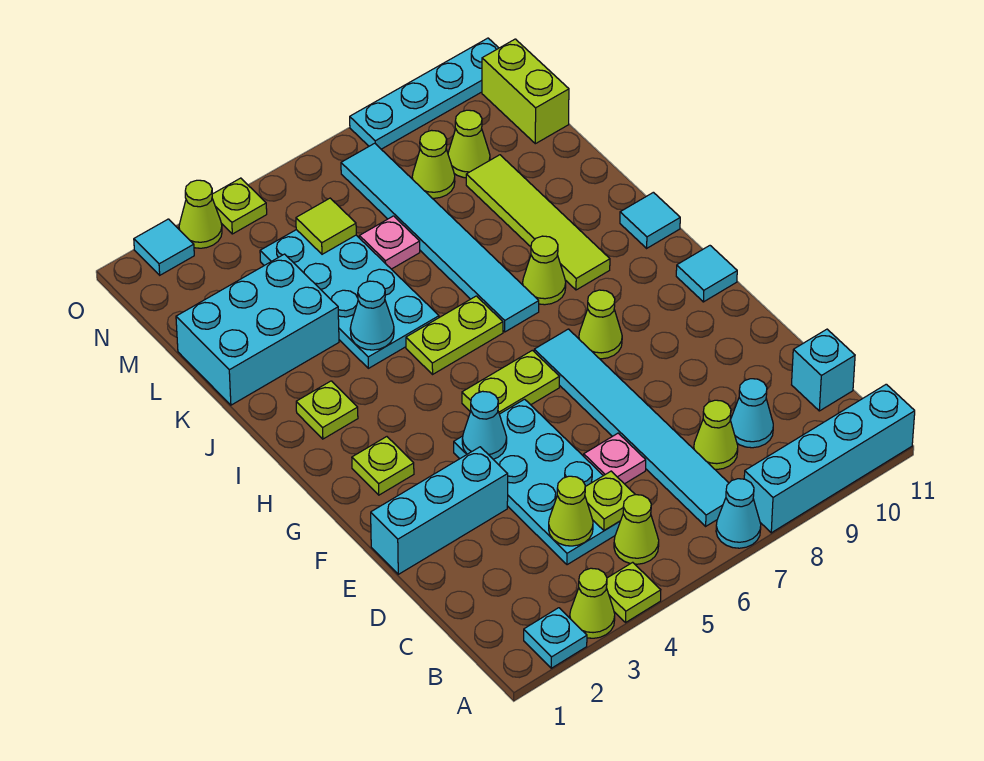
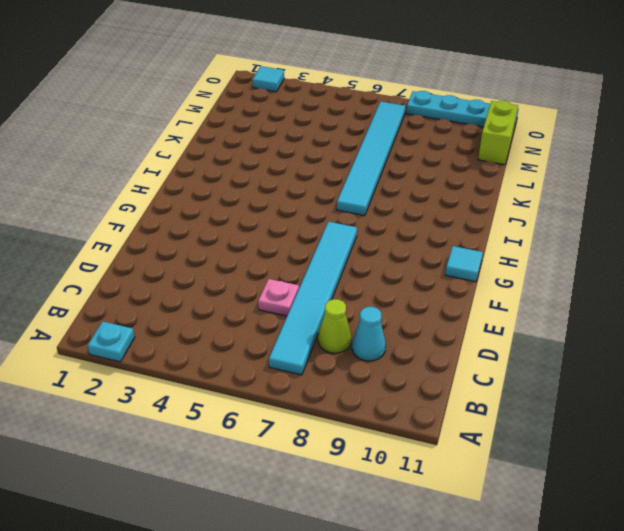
none -> lime 1x1 cone [570,568,615,638]
none -> lime 1x1 plate [606,562,661,622]
none -> cyan 1x1 cone [716,479,761,548]
none -> cyan 1x4 brick [744,384,915,533]

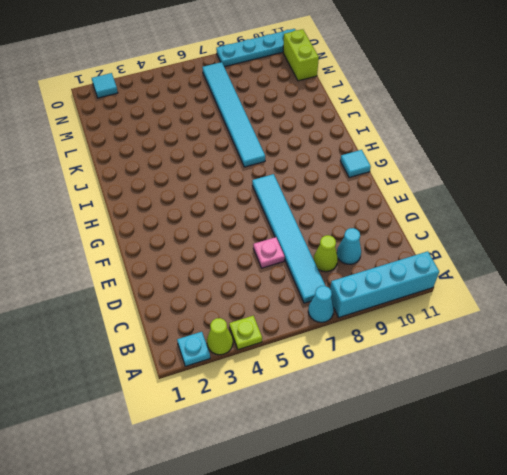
none -> lime 1x1 cone [614,495,659,564]
none -> cyan 2x4 plate [454,399,620,565]
none -> cyan 1x1 brick [792,329,855,411]
none -> cyan 1x3 brick [371,447,508,574]

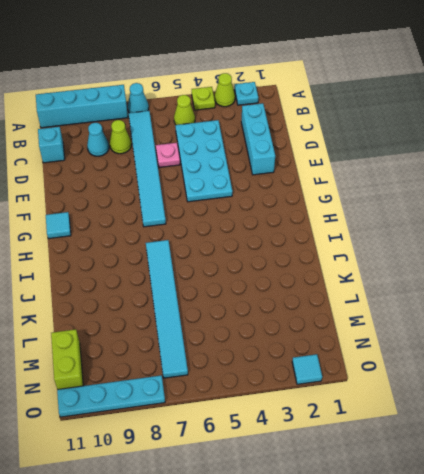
cyan 1x3 brick [241,103,275,175] -> cyan 1x3 brick turned to [371,447,508,574]
none -> lime 1x1 plate [352,437,414,495]
none -> lime 1x2 plate [462,350,559,414]
none -> lime 1x1 cone [579,290,622,359]
none -> lime 1x1 plate [296,381,358,439]

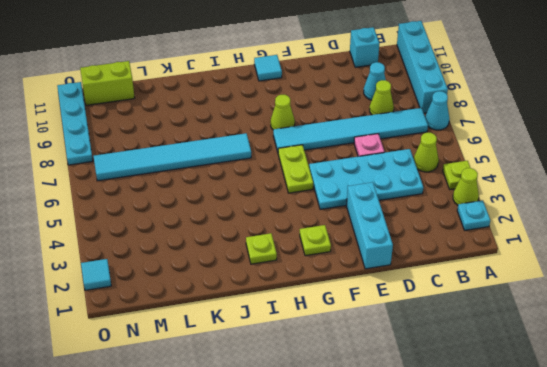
none -> lime 1x2 plate [406,296,503,374]
none -> lime 1x1 cone [523,236,566,305]
none -> lime 1x4 tile [466,155,610,290]
none -> cyan 1x1 tile [620,192,680,248]

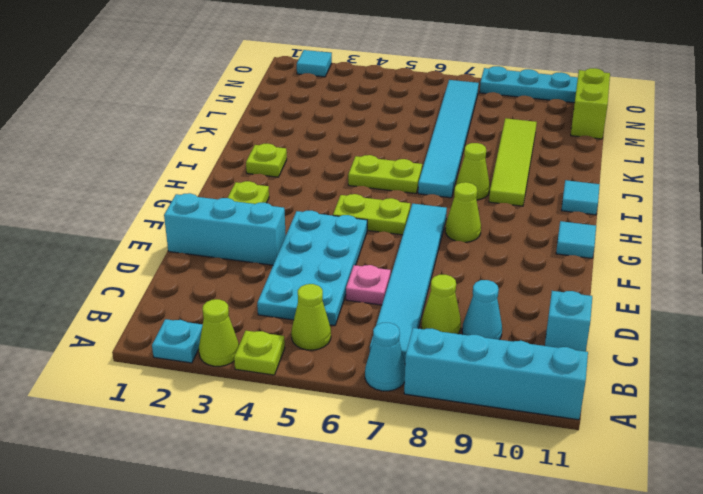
none -> cyan 2x4 plate [260,230,439,368]
none -> cyan 2x3 brick [176,254,339,405]
none -> pink 1x1 plate [359,216,420,269]
none -> lime 1x1 cone [412,130,455,198]

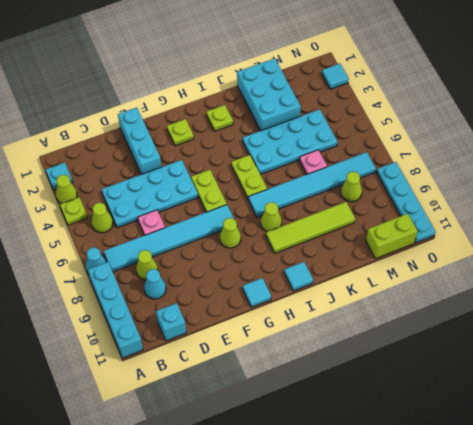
none -> lime 1x1 cone [448,110,490,178]
none -> lime 1x1 cone [179,180,222,248]
none -> lime 1x1 plate [212,178,267,234]
none -> lime 1x1 cone [549,476,593,546]

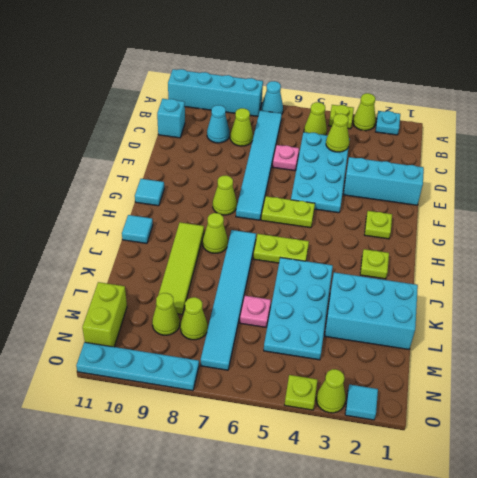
none -> lime 1x1 plate [585,471,635,531]
none -> cyan 1x1 cone [462,391,507,459]
none -> cyan 1x1 cone [350,281,394,350]
none -> lime 1x1 tile [296,198,356,254]

